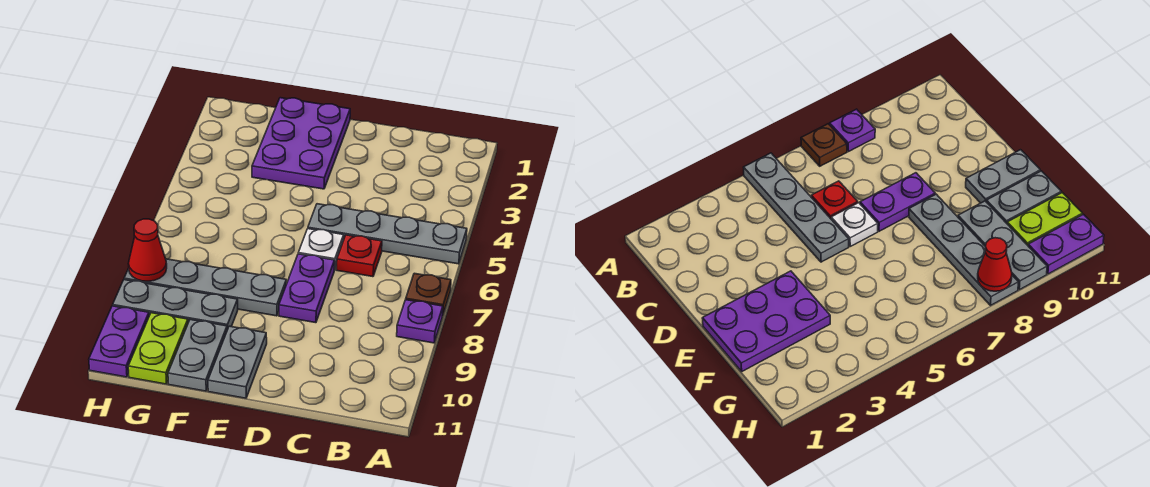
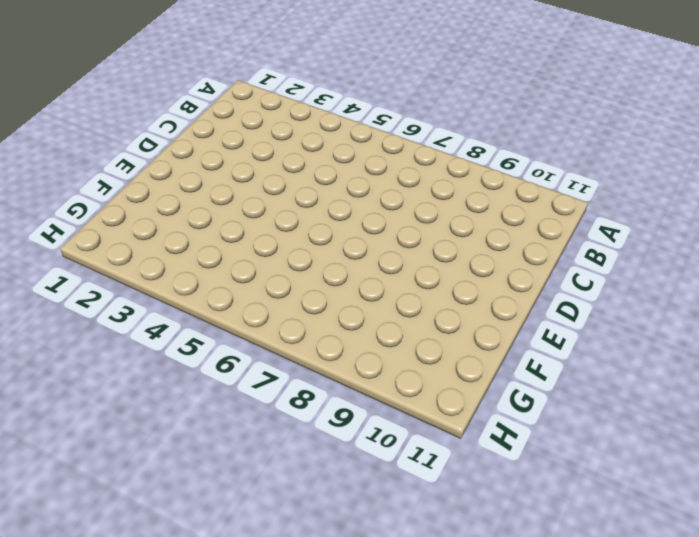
none -> grey 1x4 plate [308,204,467,264]
none -> brown 1x1 plate [406,273,451,316]
none -> purple 1x1 plate [397,300,443,343]

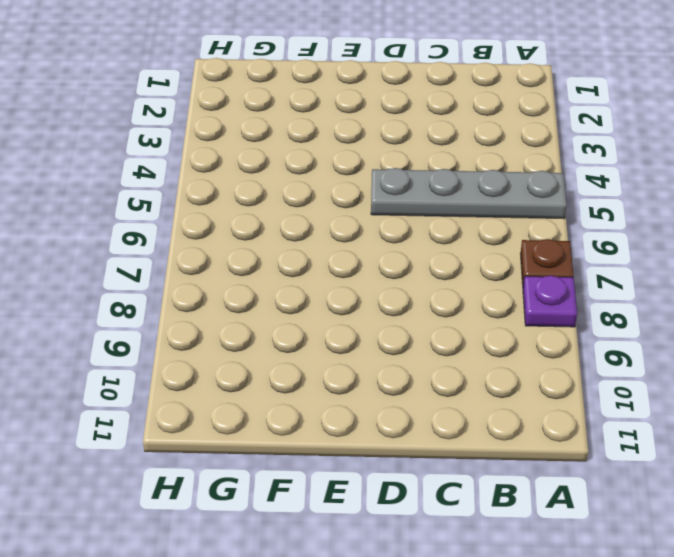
none -> red 1x1 plate [337,235,382,277]
none -> white 1x1 plate [298,229,344,270]
none -> purple 1x2 plate [279,254,335,323]

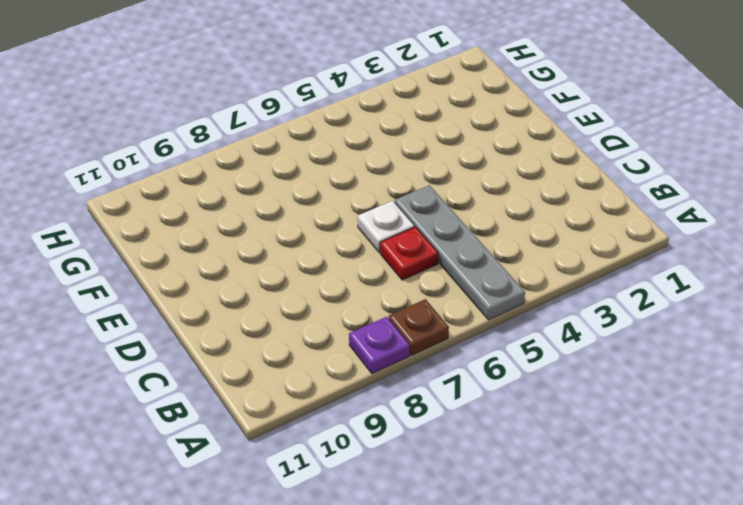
none -> purple 1x2 plate [279,254,335,323]
none -> purple 2x3 plate [252,98,350,189]
none -> grey 1x4 plate [124,259,286,316]

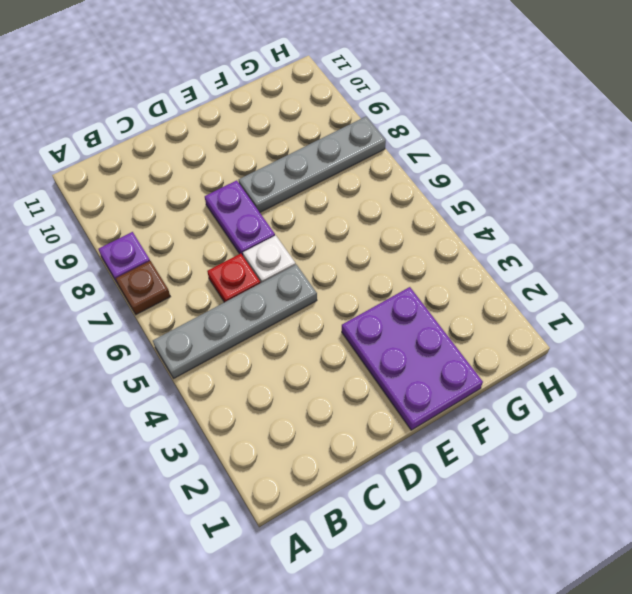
none -> grey 1x2 plate [208,326,267,398]
none -> grey 1x3 plate [113,280,238,330]
none -> grey 1x2 plate [168,320,227,391]

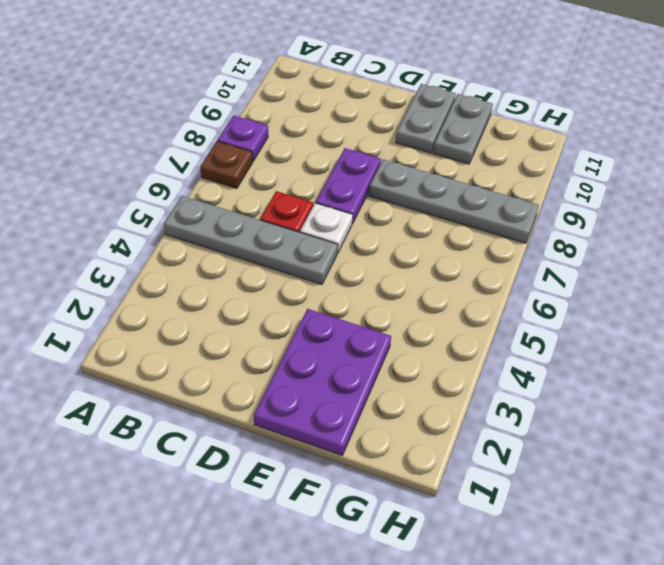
none -> grey 1x3 plate [113,280,238,330]
none -> lime 1x2 plate [128,313,188,384]
none -> purple 1x2 plate [89,306,149,377]

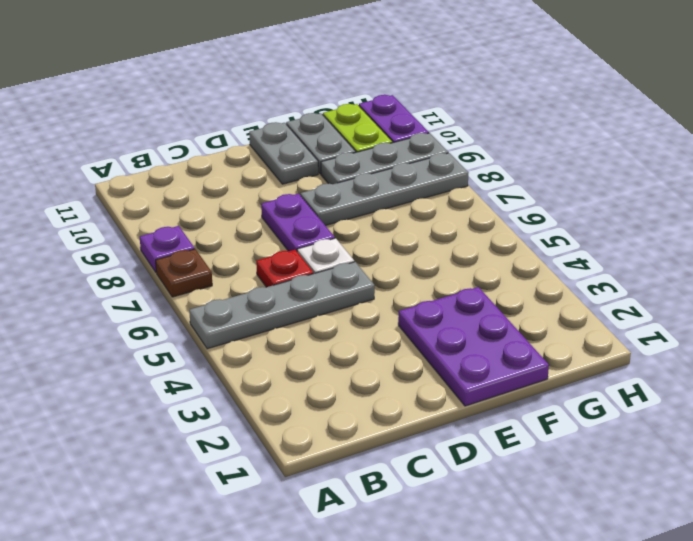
none -> red 1x1 cone [128,219,167,281]

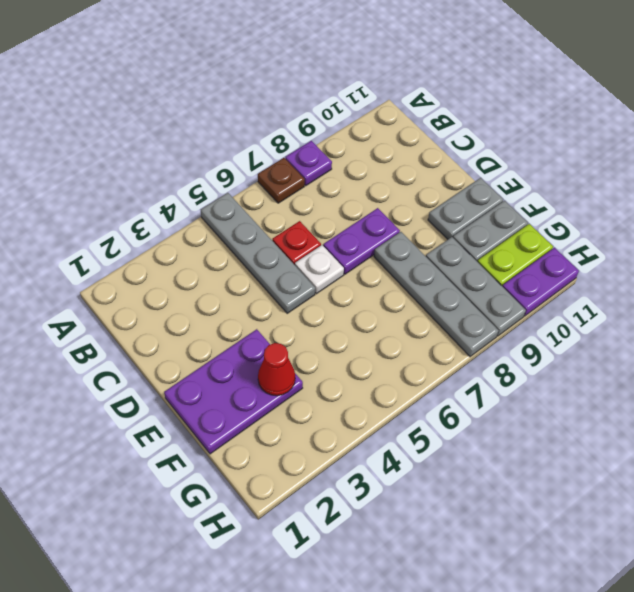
red 1x1 cone [258,343,295,396] -> red 1x1 cone moved to [128,219,167,281]

